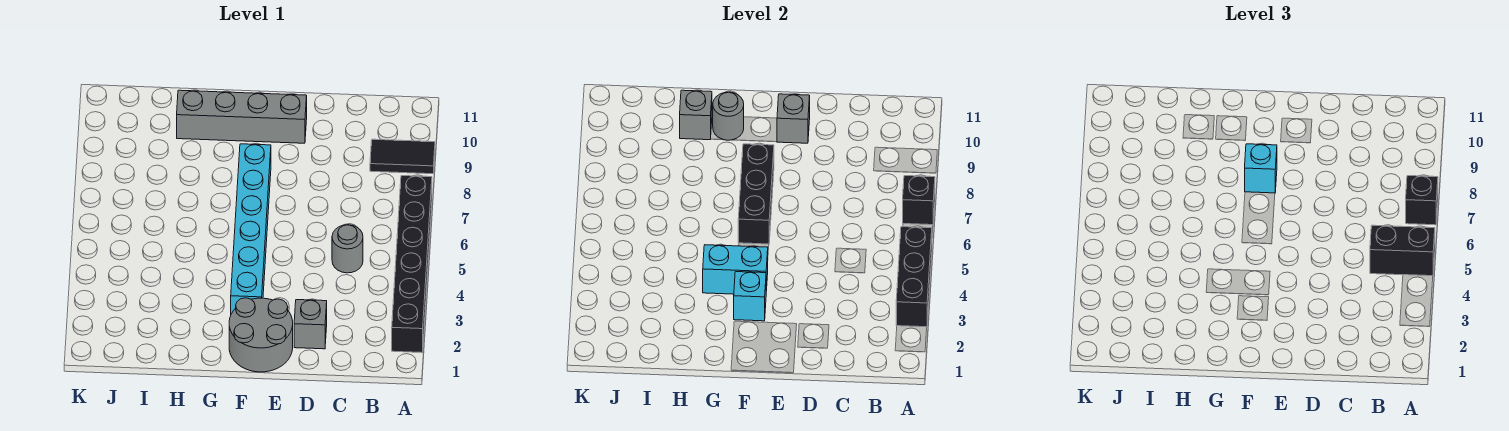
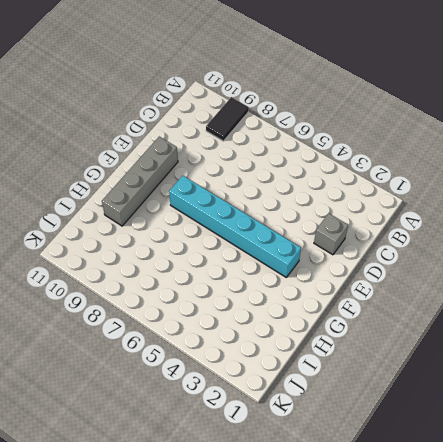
none -> black 1x6 brick [392,176,432,353]
none -> grey 1x1 round brick [332,225,363,273]
none -> grey 2x2 round brick [229,298,293,372]

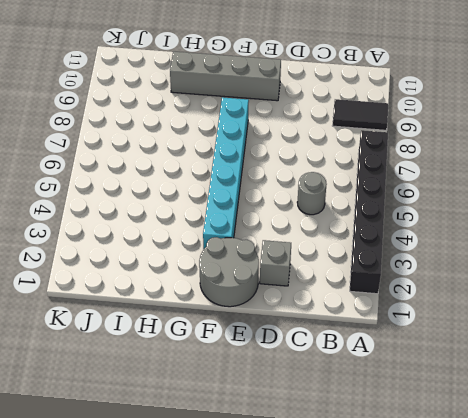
none -> black 1x3 brick [896,227,932,327]
none -> black 1x1 brick [903,176,935,225]
none -> grey 1x1 brick [777,94,810,143]

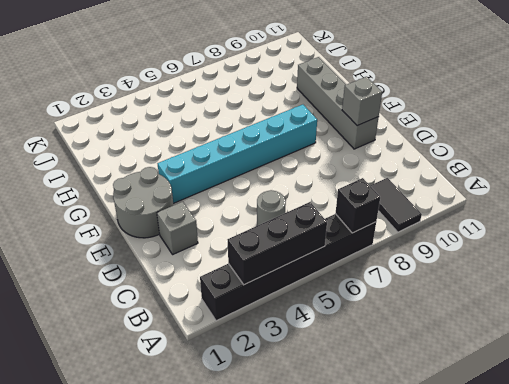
none -> cyan 1x1 brick [734,272,766,321]
none -> cyan 1x2 brick [703,245,768,294]
none -> black 1x3 brick [738,144,774,244]

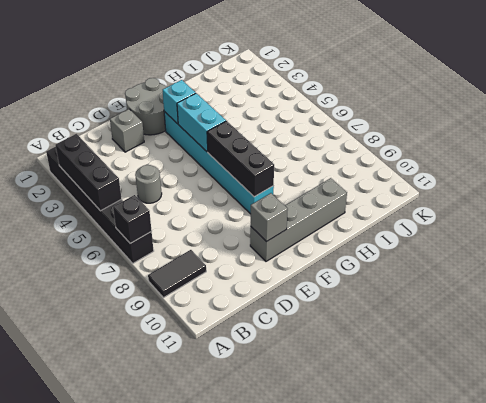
cyan 1x2 brick [177,93,226,152] -> cyan 1x2 brick turned to [703,245,768,294]
none -> grey 1x1 round brick [713,92,744,140]
none -> grey 1x1 brick [680,90,712,140]
none -> black 1x2 brick [1370,225,1435,276]

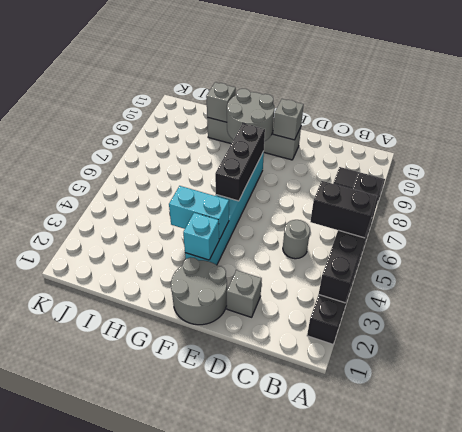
grey 2x2 round brick [227,89,274,141] -> grey 1x1 round brick [713,92,744,140]
none -> black 1x1 brick [1406,176,1438,225]
none -> cyan 1x1 brick [1245,144,1277,193]

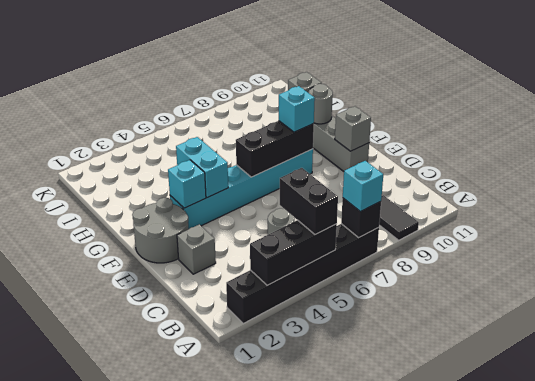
cyan 1x1 brick [343,161,383,212] -> black 1x1 brick [1406,176,1438,225]

